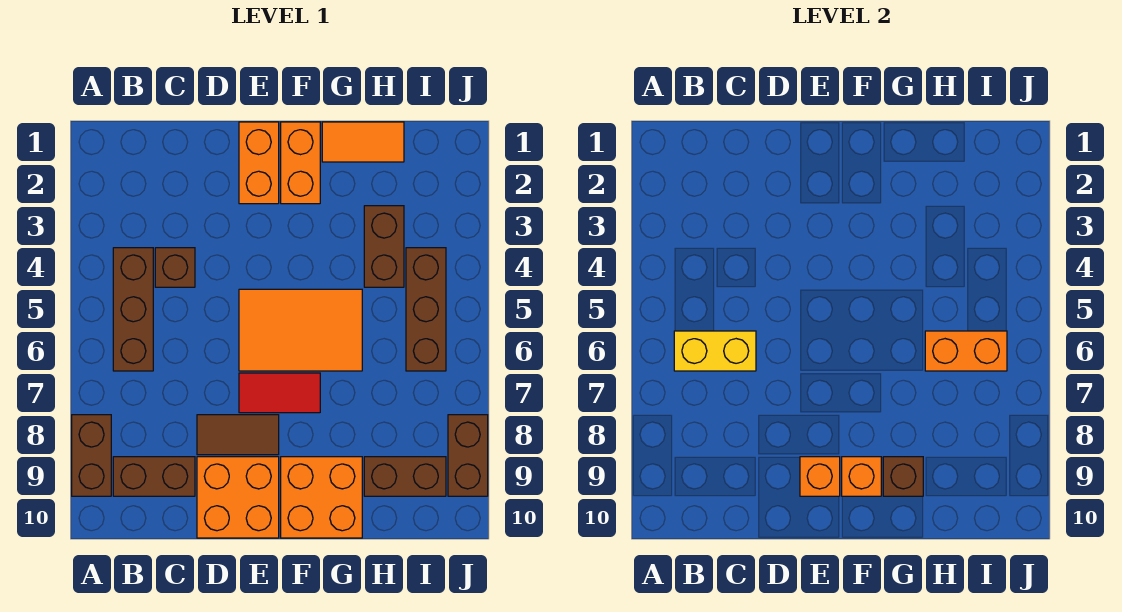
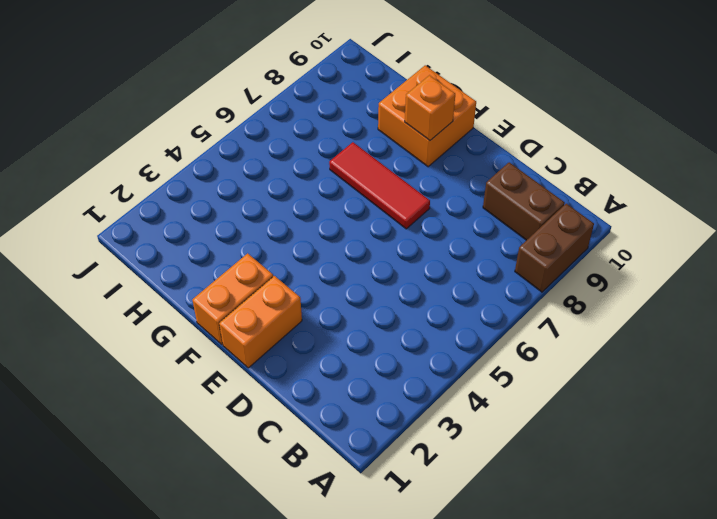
red 1x3 tile [329,142,430,229] -> red 1x2 tile [239,373,320,413]
none -> brown 1x3 brick [113,248,153,371]
none -> brown 1x1 brick [155,248,195,287]
none -> brown 1x2 tile [197,415,279,455]

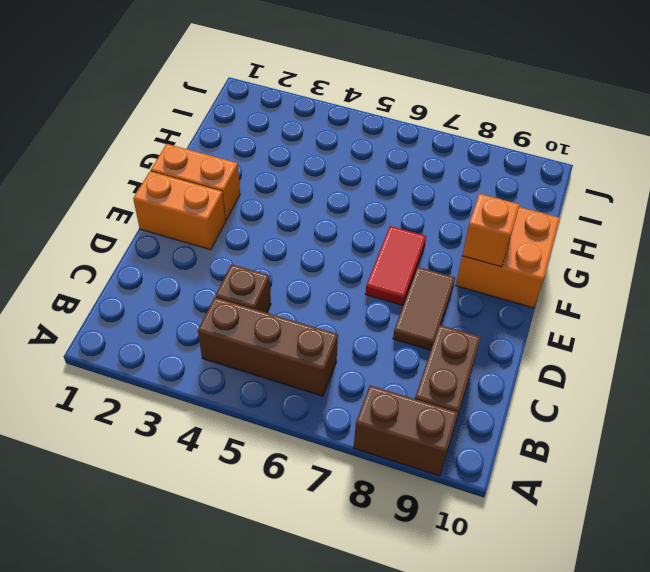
none -> orange 2x2 brick [197,457,279,538]
none -> orange 2x3 tile [239,289,362,371]
none -> orange 1x2 tile [322,122,404,162]

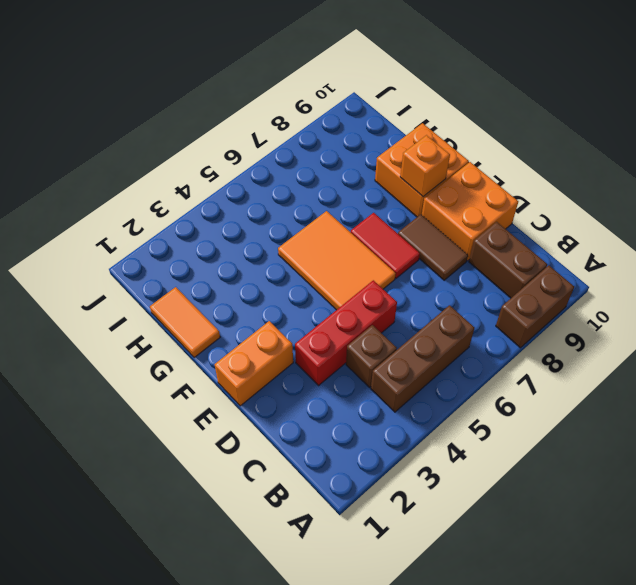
red 1x3 brick [295,280,397,385] -> none
none -> orange 1x2 brick [281,122,320,204]
none -> brown 1x2 brick [364,206,404,287]
none -> brown 1x2 brick [364,457,446,496]

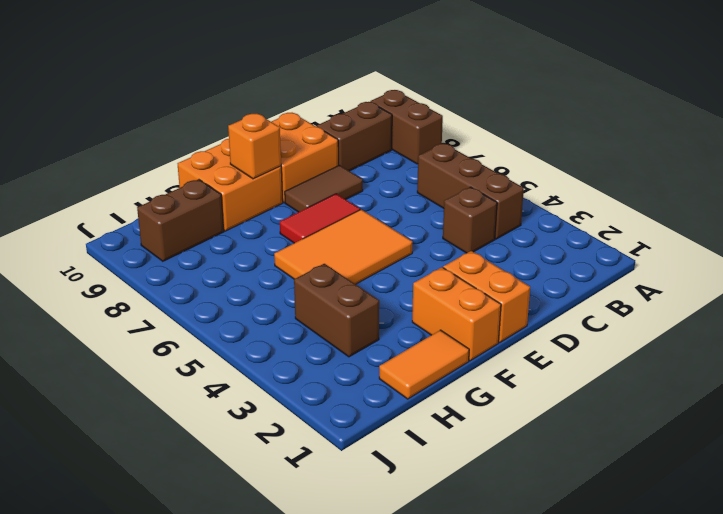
none -> brown 1x3 brick [406,248,446,371]
none -> brown 1x2 brick [448,415,488,496]
none -> yellow 1x2 brick [674,331,756,371]

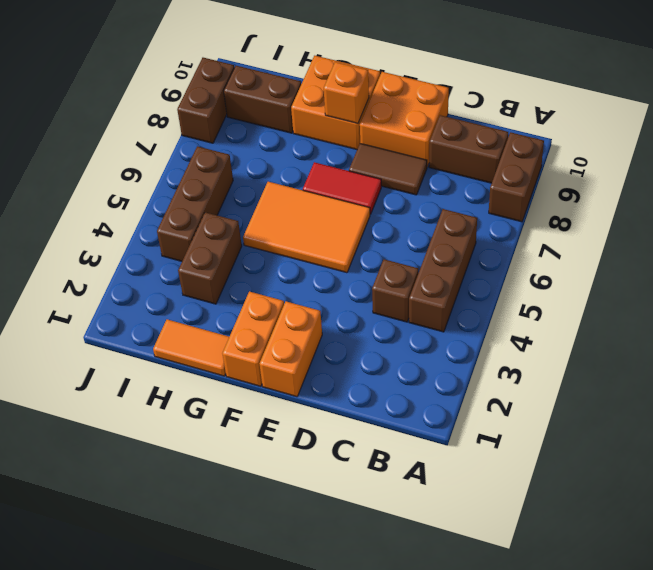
none -> yellow 1x2 brick [674,331,756,371]
none -> orange 1x1 brick [800,457,840,496]
none -> brown 1x1 brick [883,457,923,496]

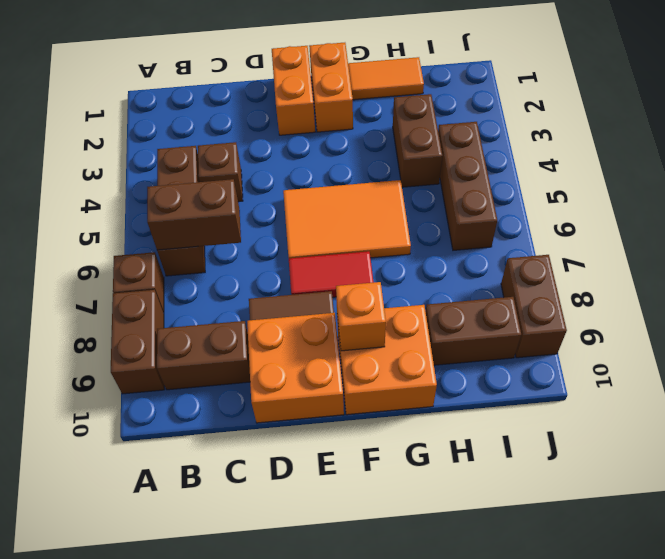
brown 1x1 brick [113,252,164,313] -> brown 1x1 brick moved to [883,457,923,496]
brown 1x2 brick [147,179,241,250] -> yellow 1x2 brick [674,331,756,371]
none -> orange 1x1 brick [800,457,840,496]
none -> orange 1x2 brick [925,331,1007,371]

